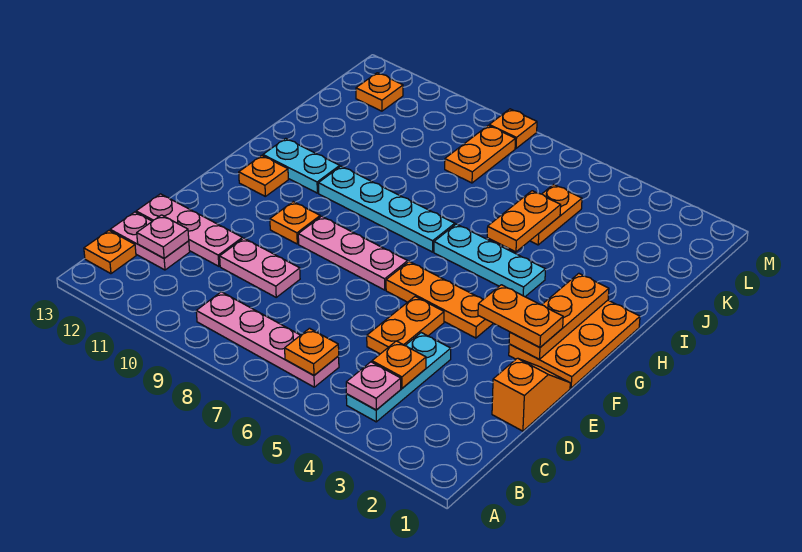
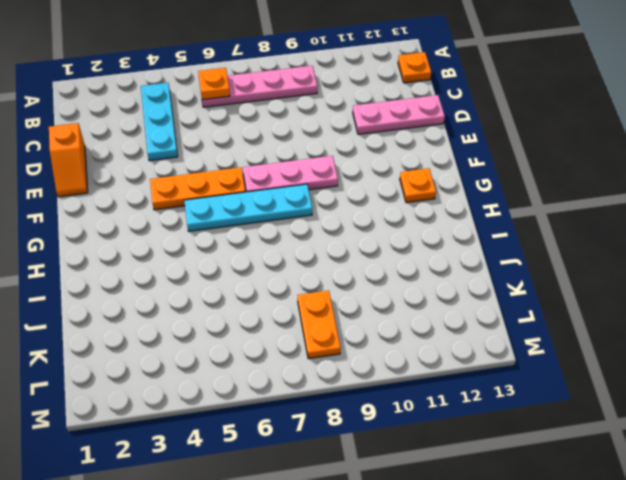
cyan 1x4 plate [184,184,312,231] -> cyan 1x4 plate moved to [318,166,455,252]
none -> pink 1x2 plate [110,212,190,270]
none -> orange 1x2 plate [367,297,444,354]
none -> pink 1x2 plate [220,238,300,297]

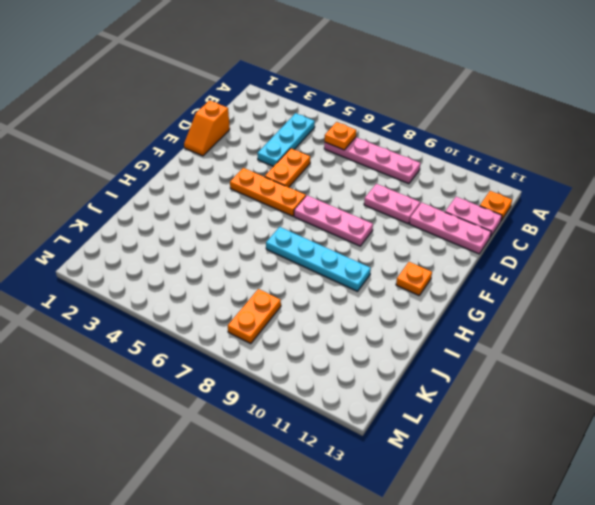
none -> orange 2x3 plate [509,300,640,388]
none -> orange 1x1 plate [270,202,320,244]
none -> cyan 1x3 plate [434,224,546,297]

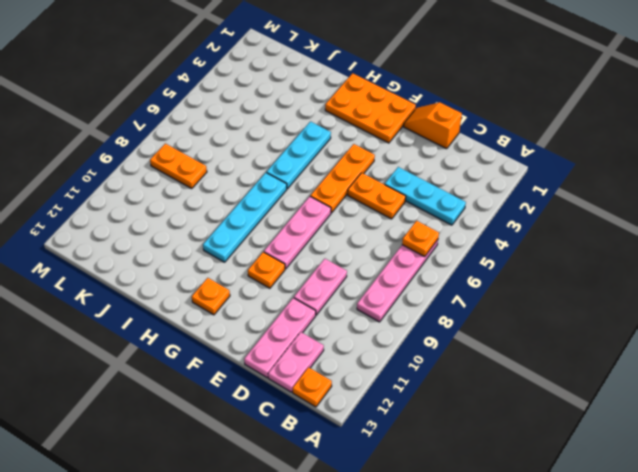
none -> cyan 1x2 plate [263,138,340,193]
none -> orange 1x2 plate [530,184,582,245]
none -> orange 1x1 plate [356,73,403,111]

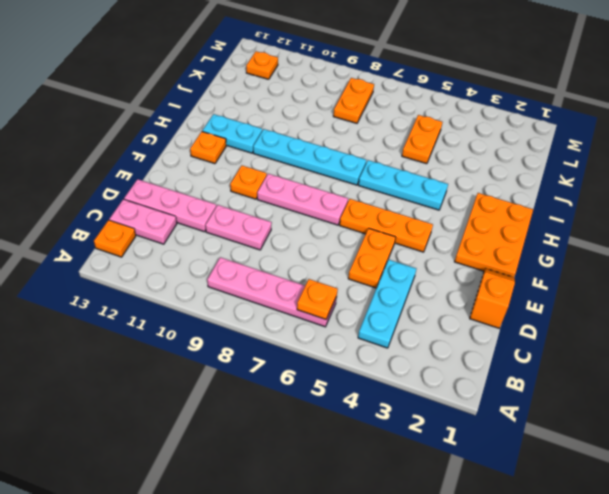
none -> orange 1x1 plate [489,109,537,148]
none -> pink 1x1 plate [346,362,401,410]
none -> orange 1x1 plate [372,341,426,388]

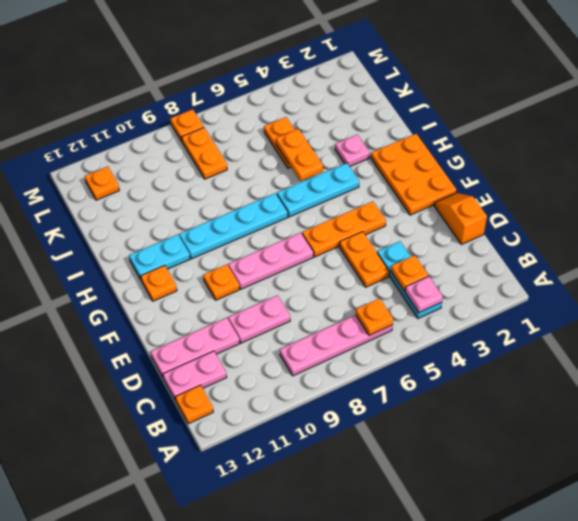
pink 1x1 plate [335,135,370,166] -> pink 1x1 plate moved to [137,215,189,258]
none -> orange 1x3 plate [509,273,609,359]
none -> orange 1x2 plate [478,285,563,347]

